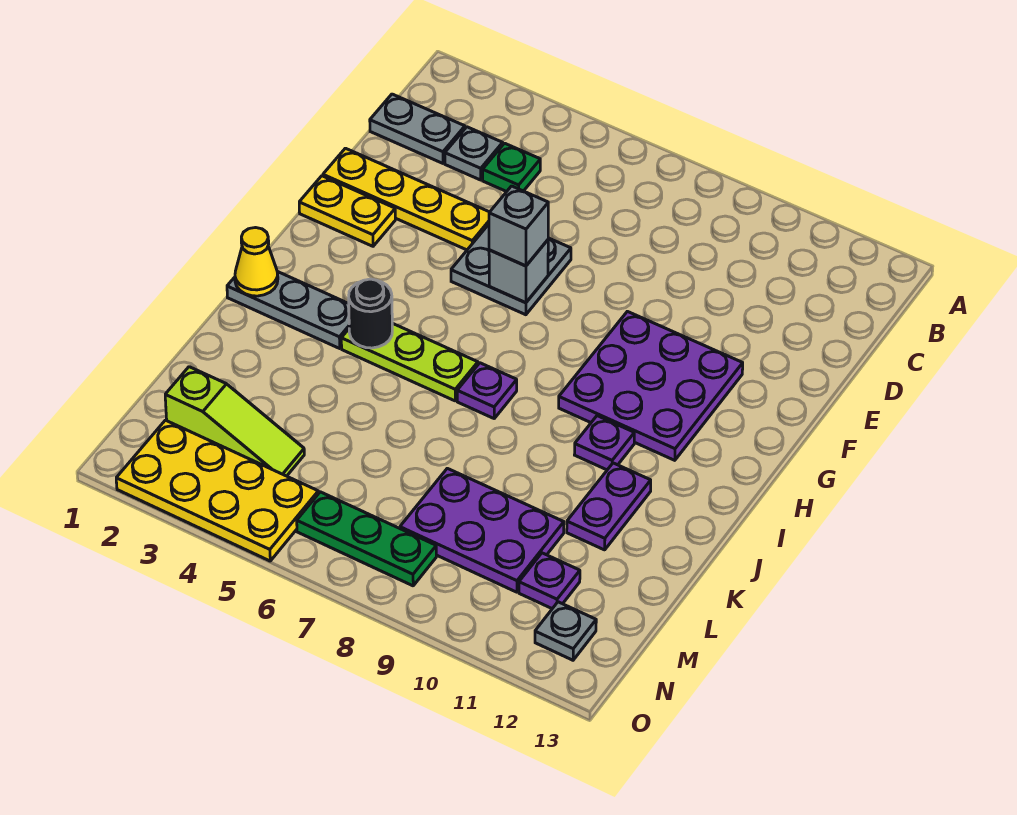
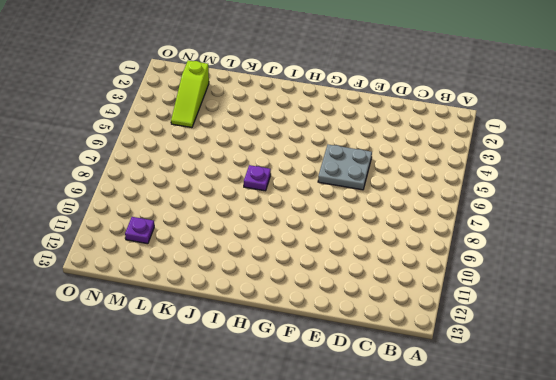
none -> grey 1x2 plate [370,94,465,163]
none -> grey 1x1 plate [445,127,503,180]
none -> green 1x1 plate [483,143,540,192]

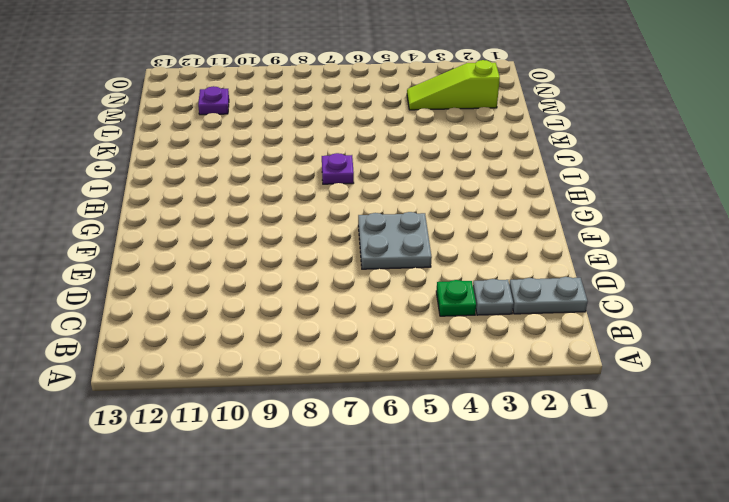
none -> yellow 1x4 plate [323,148,489,250]
none -> yellow 1x2 plate [299,176,396,246]
none -> purple 3x3 plate [559,311,743,460]

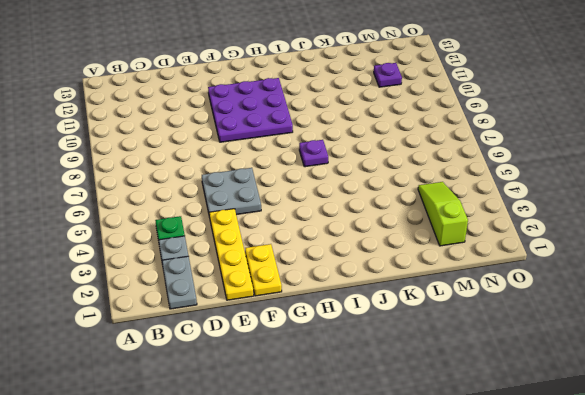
none -> grey 1x3 plate [227,272,349,348]
none -> lime 1x3 plate [341,323,478,401]
none -> purple 1x1 plate [575,416,634,470]

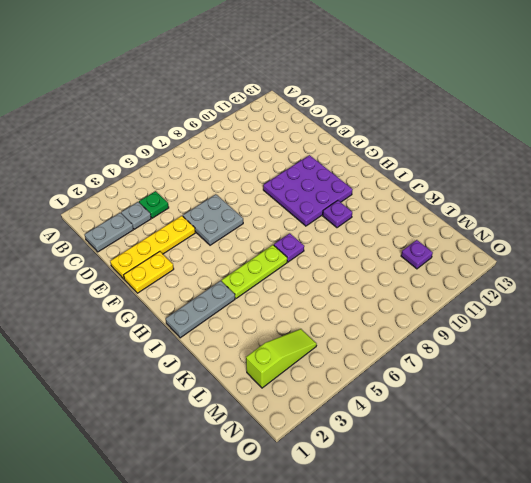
none -> purple 1x2 plate [567,463,651,550]
none -> purple 2x3 plate [400,468,564,592]
none -> yellow 2x4 plate [116,420,318,561]

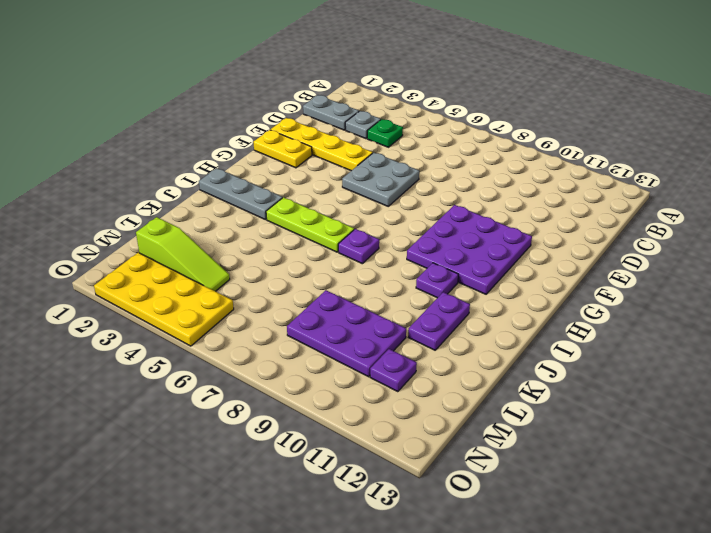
none -> green 1x3 plate [297,492,436,586]
none -> grey 1x1 plate [535,602,596,660]
none -> grey 1x1 brick [489,240,548,303]

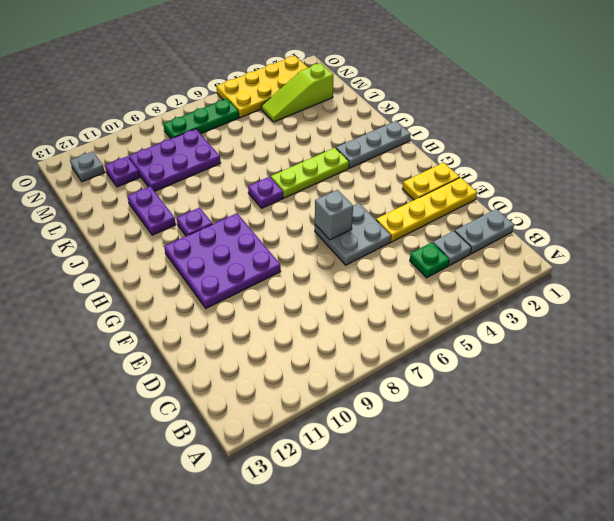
none -> yellow 1x1 cone [235,228,278,296]
none -> black 1x1 round brick [349,279,392,348]
none -> grey 1x1 brick [489,186,548,266]

